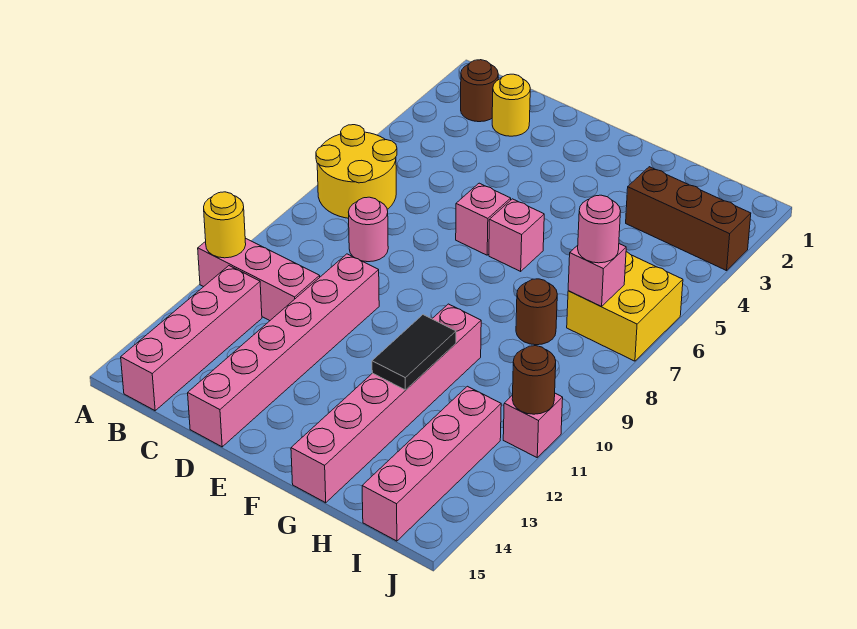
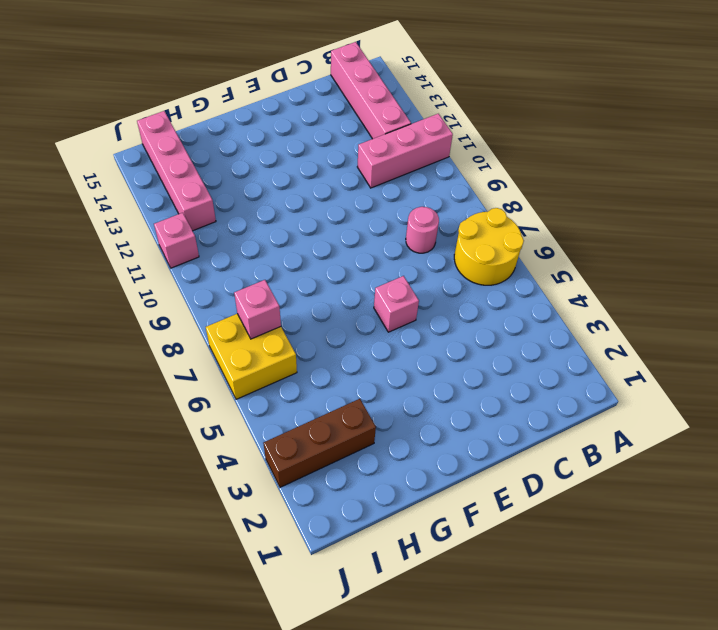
none -> brown 1x1 round brick [461,60,498,122]
none -> yellow 1x1 round brick [492,74,530,136]
none -> pink 1x6 brick [188,254,379,447]

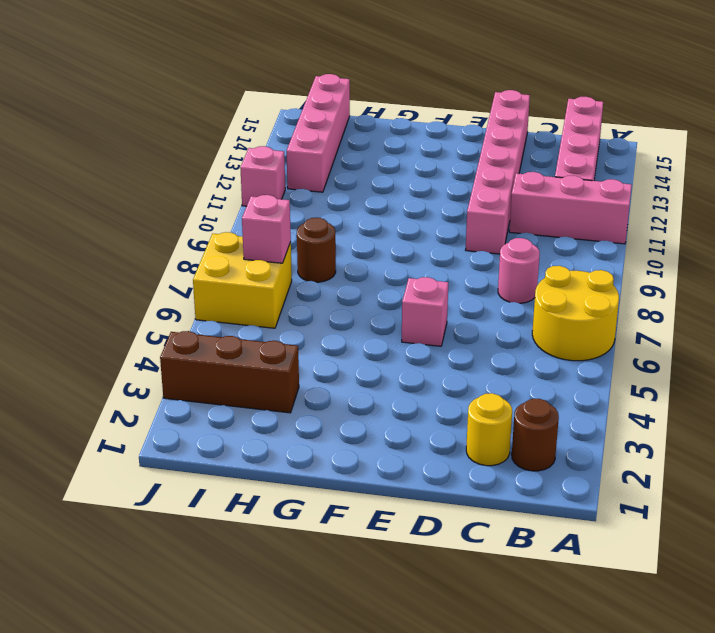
none -> pink 1x1 brick [489,199,544,271]
none -> pink 1x6 brick [291,304,481,503]
none -> yellow 1x1 round brick [204,192,246,258]

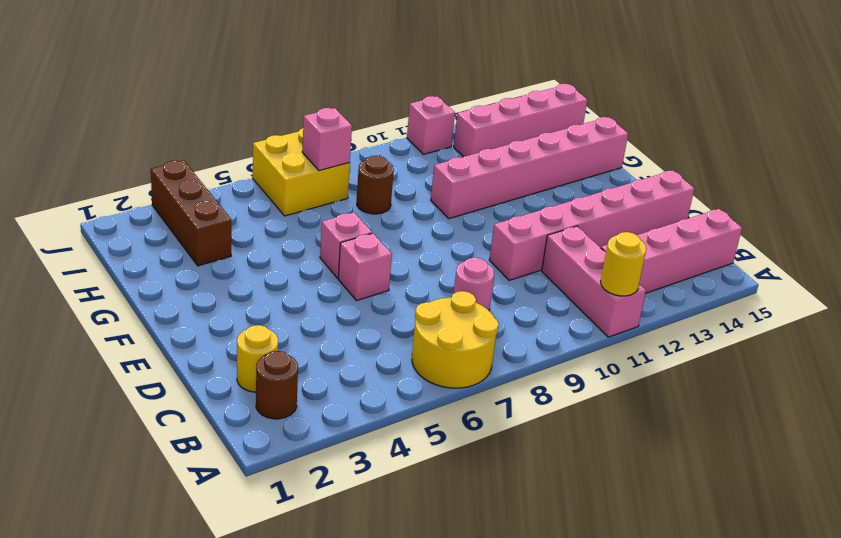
none -> black 1x2 tile [372,315,456,390]
none -> brown 1x1 round brick [512,346,556,414]
none -> pink 1x1 round brick [578,195,620,263]

